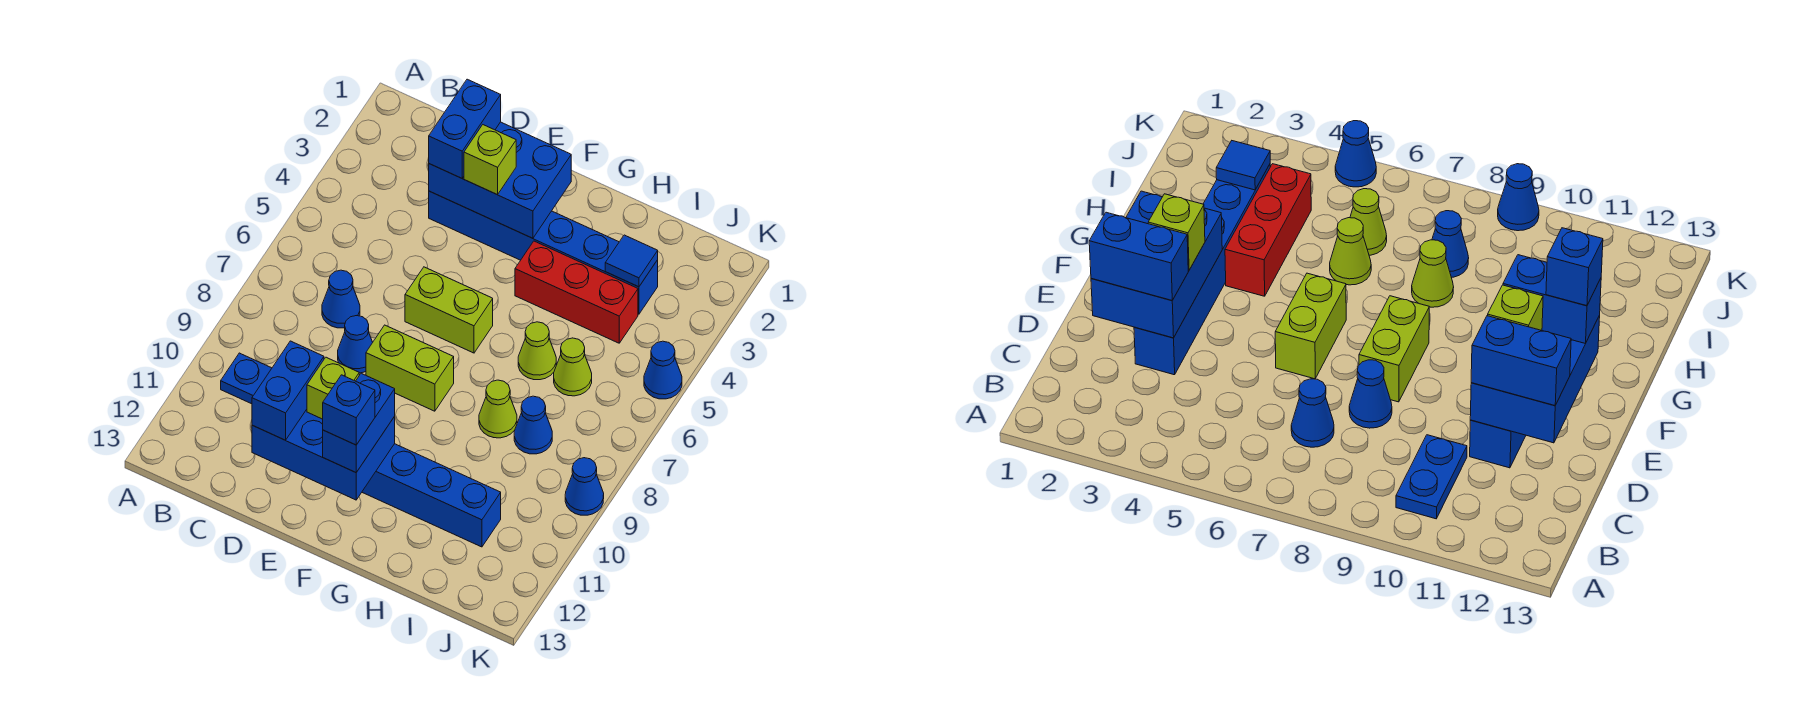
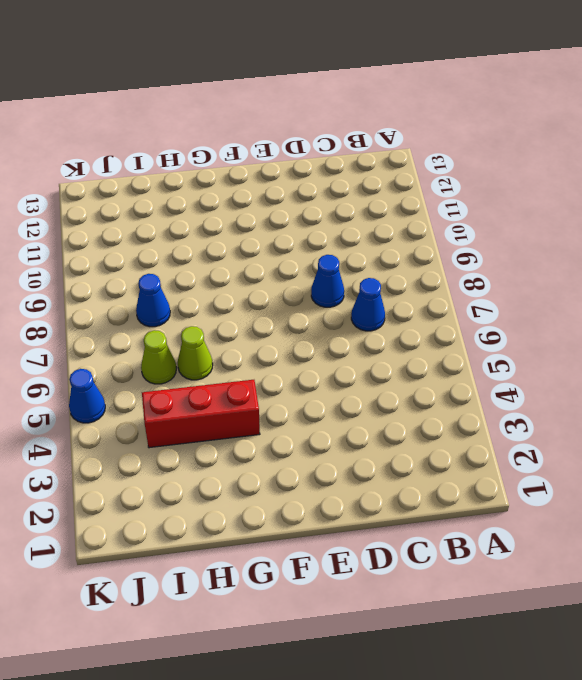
none -> blue 1x2 plate [221,353,272,404]
none -> blue 1x6 brick [429,191,658,314]
none -> blue 1x6 brick [362,444,501,547]

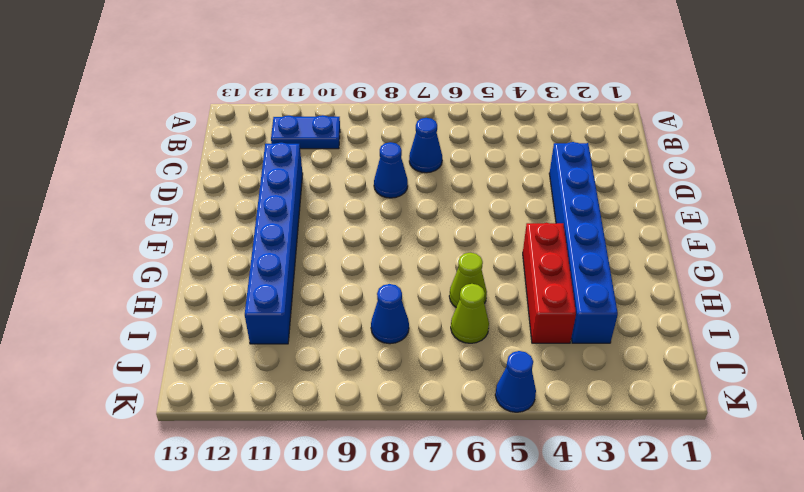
blue 1x2 plate [271,115,340,149] -> blue 1x2 plate turned to [221,353,272,404]
none -> lime 1x2 brick [405,267,493,353]
none -> lime 1x2 brick [366,325,454,411]
none -> lime 1x1 cone [479,380,517,438]

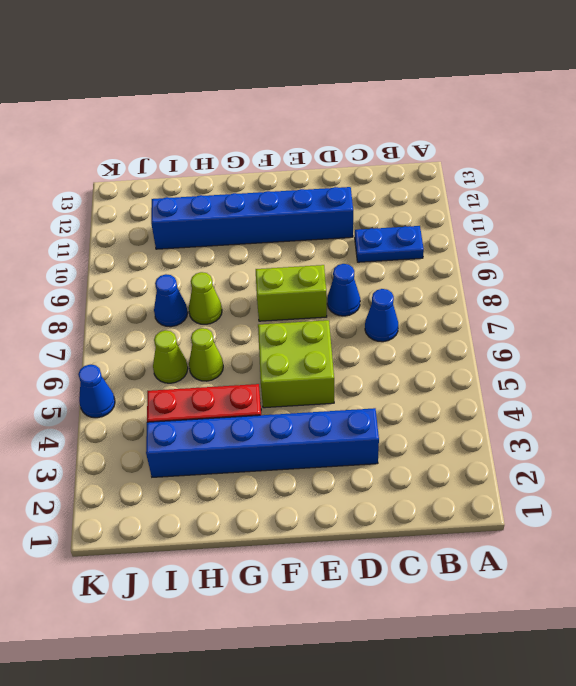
lime 2x2 brick [258,320,334,408] -> lime 1x2 brick [405,267,493,353]
none -> blue 1x1 cone [565,458,604,515]
none -> blue 2x3 brick [429,122,571,238]
none -> blue 2x3 brick [252,409,395,500]

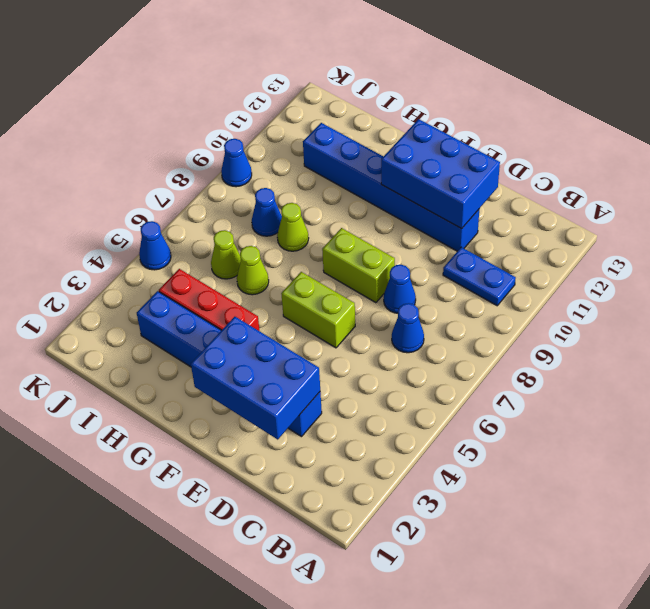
none -> blue 1x1 tile [605,235,658,287]
none -> blue 1x2 brick [429,79,501,178]
none -> blue 1x2 brick [252,341,324,440]

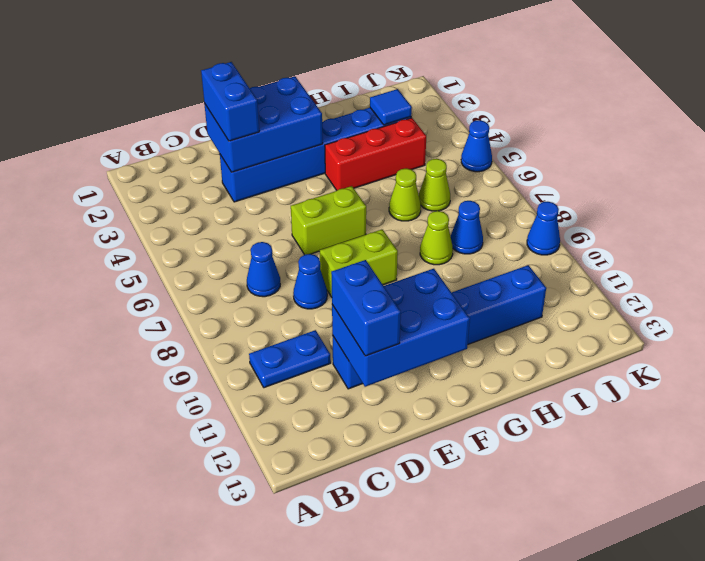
none -> lime 1x1 brick [464,125,516,195]
none -> lime 1x1 brick [307,357,359,419]
none -> blue 1x2 brick [323,373,395,472]

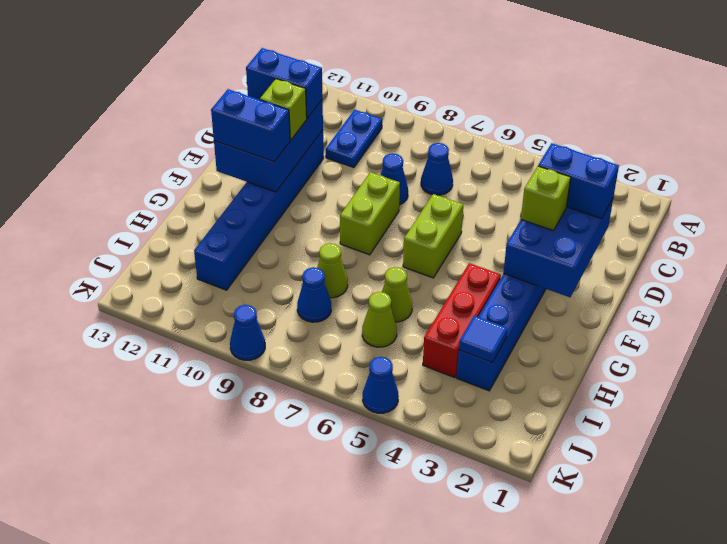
none -> blue 1x1 brick [323,375,375,445]

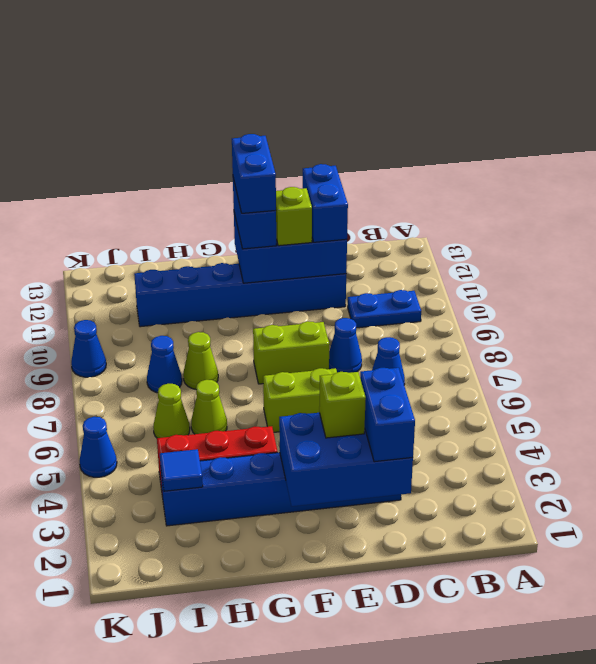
blue 1x2 brick [232,134,276,213] -> blue 1x1 brick [323,375,375,445]

